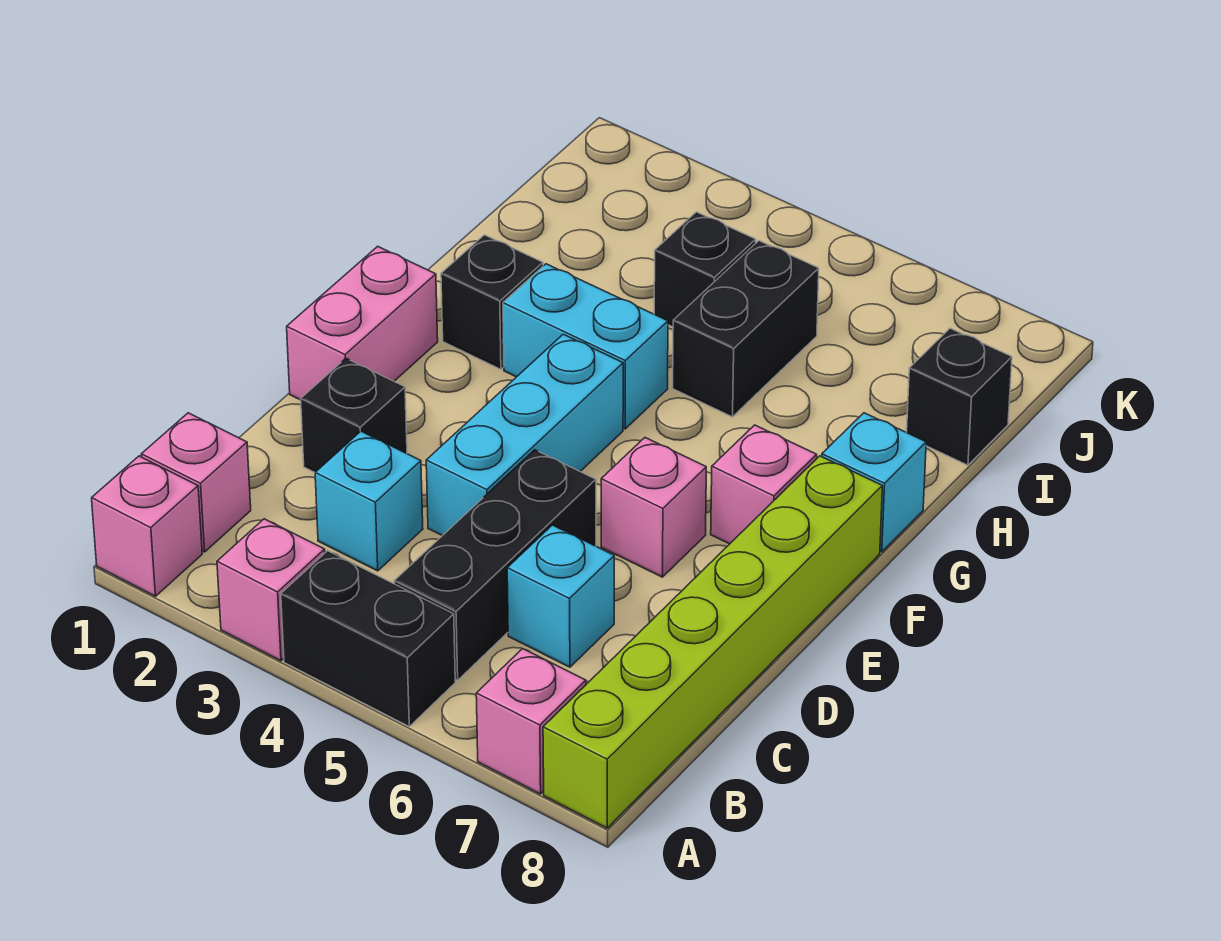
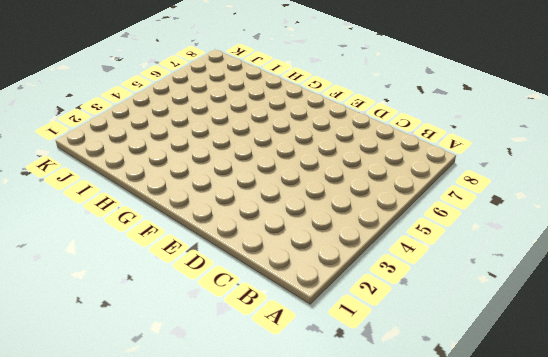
none -> pink 1x1 brick [92,456,202,596]
none -> pink 1x1 brick [217,519,325,661]
none -> black 1x2 brick [281,551,455,726]

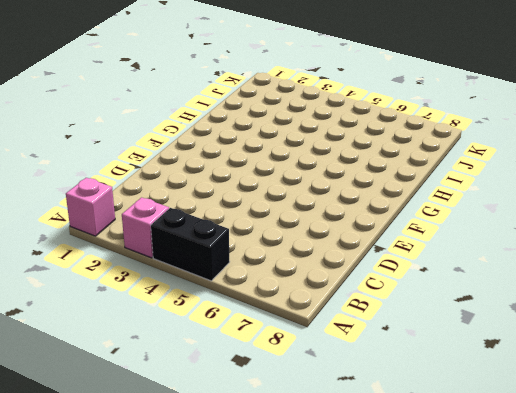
none -> pink 1x1 brick [476,649,586,794]
none -> lime 1x6 brick [543,456,882,828]
none -> pink 1x1 brick [141,413,251,552]

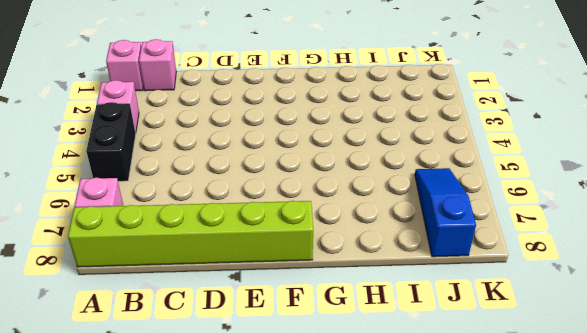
blue 1x3 slope [415,168,476,257] -> none
none -> black 1x3 brick [394,450,596,680]
none -> cyan 1x1 brick [315,431,423,571]
none -> cyan 1x1 brick [507,525,614,667]

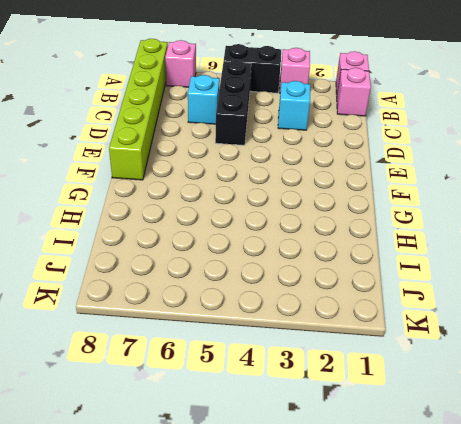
none -> black 1x1 brick [301,358,407,472]
none -> cyan 1x3 brick [426,334,623,536]
none -> pink 1x2 brick [287,246,438,400]

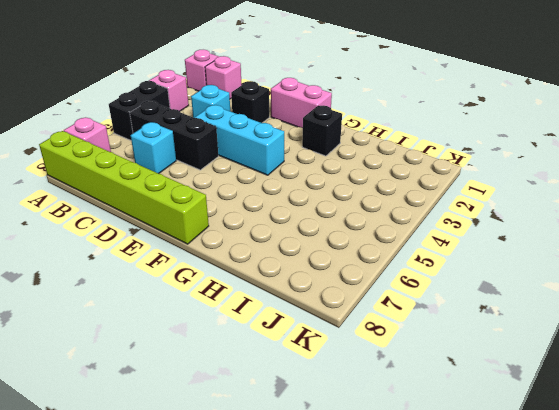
none -> pink 1x1 brick [601,438,706,577]
none -> pink 1x1 brick [711,425,817,544]
none -> cyan 1x2 brick [503,264,668,429]

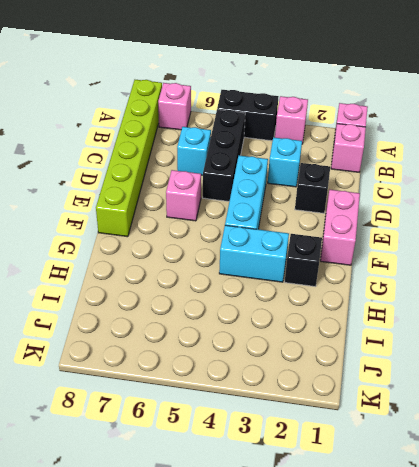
none -> pink 1x1 brick [711,425,817,544]
none -> cyan 1x1 brick [822,413,926,552]
none -> black 1x2 brick [673,241,819,417]

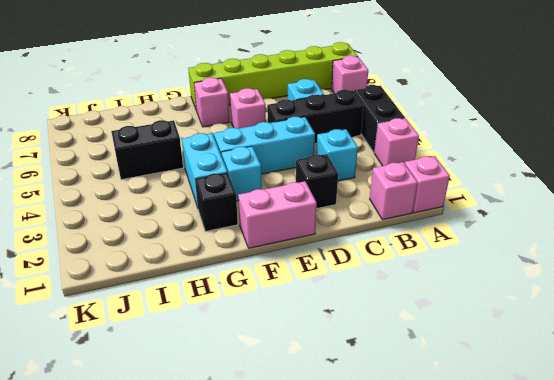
cyan 1x1 brick [222,146,262,201] -> cyan 1x1 brick moved to [822,413,926,552]
none -> black 1x1 brick [654,212,756,327]
none -> black 1x1 brick [907,328,1012,465]

